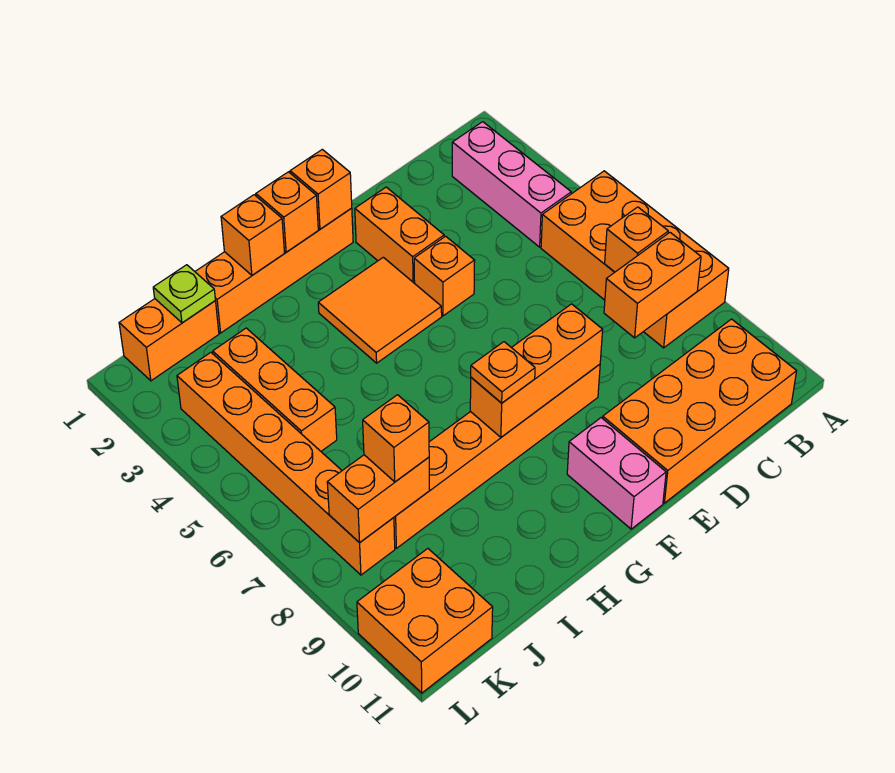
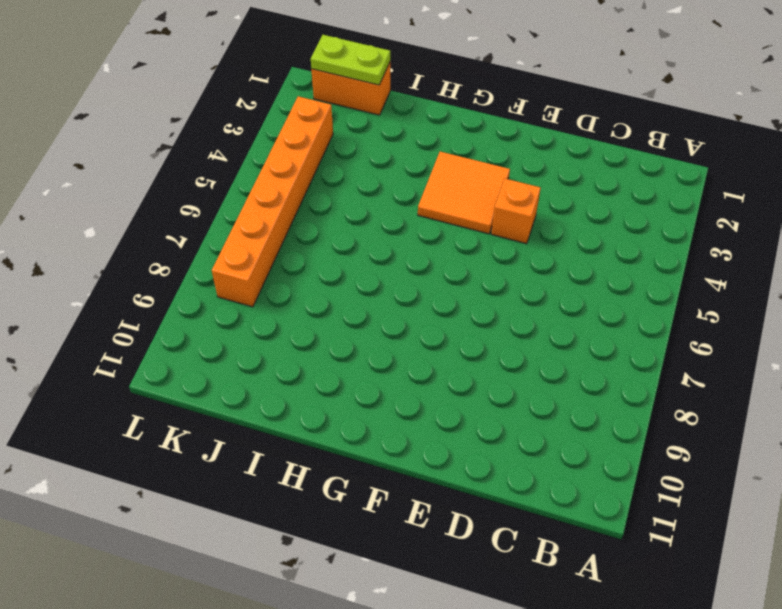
lime 1x2 plate [311,35,390,85] -> lime 1x1 plate [153,265,215,323]
none -> orange 2x4 brick [541,171,729,348]
none -> pink 1x3 brick [452,122,571,247]
none -> orange 2x4 brick [603,319,797,503]

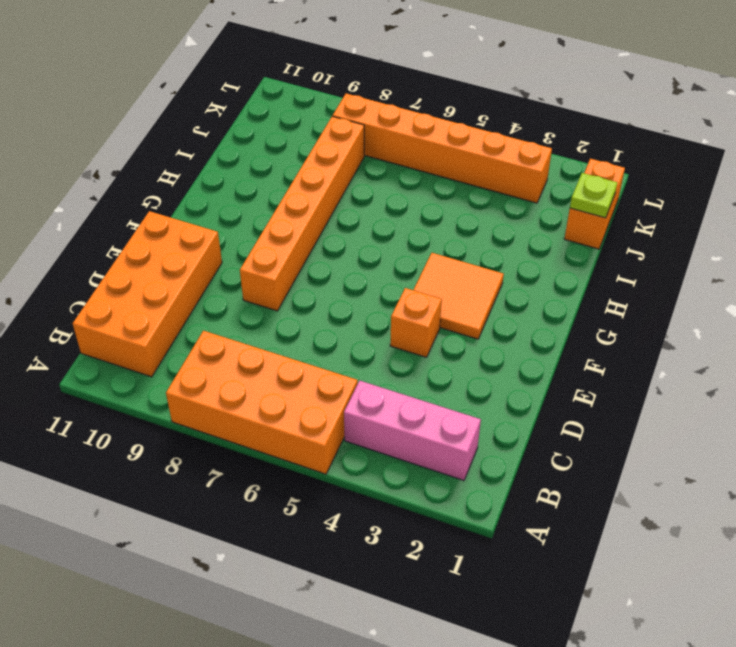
none -> orange 1x2 brick [355,187,444,283]
none -> orange 1x4 brick [195,208,353,333]
none -> pink 1x2 brick [567,418,666,529]

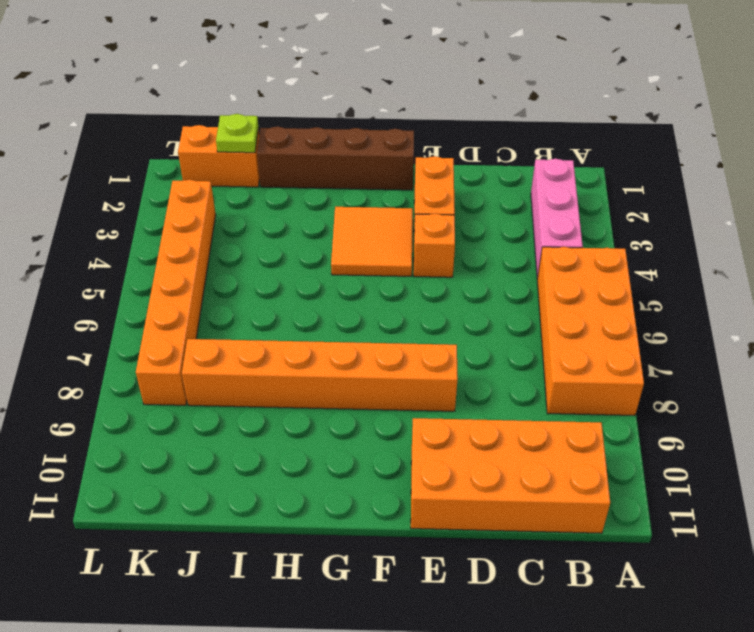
brown 1x4 brick [257,127,414,190] -> orange 1x4 brick [195,208,353,333]
none -> pink 1x2 brick [567,418,666,529]
none -> orange 1x3 brick [213,328,337,451]
none -> orange 2x2 brick [357,549,493,693]

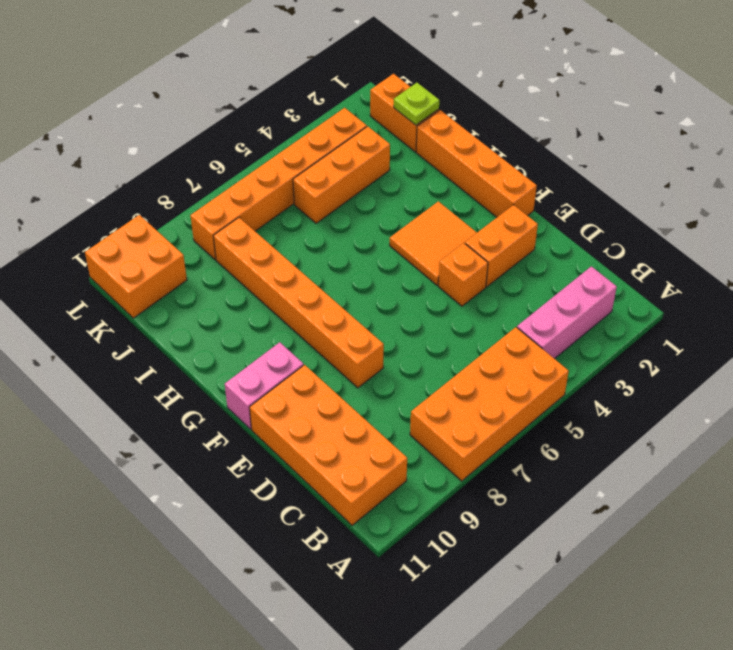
none -> orange 1x1 brick [605,207,668,272]
none -> orange 1x2 brick [604,233,701,338]
none -> orange 1x3 brick [470,304,603,437]

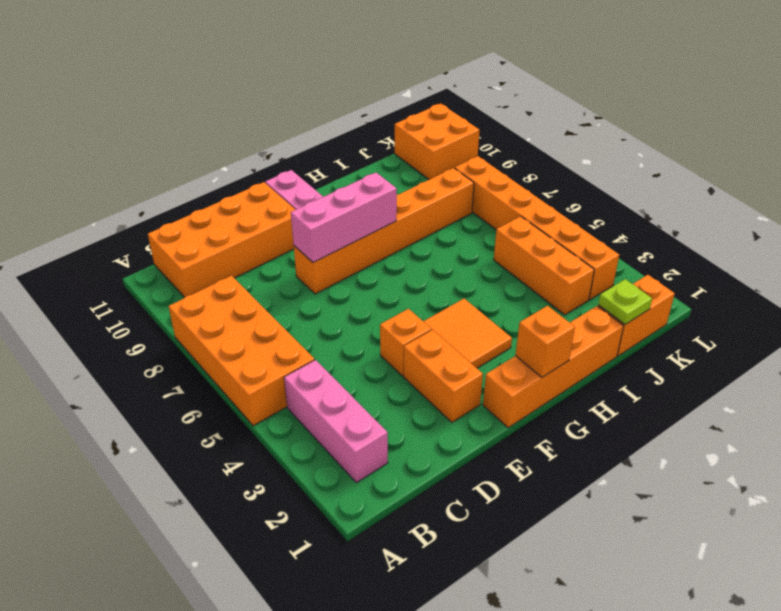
pink 1x3 brick [291,173,397,263] -> orange 1x3 brick [470,304,603,437]
none -> orange 1x1 brick [605,207,668,272]
none -> orange 1x2 brick [604,233,701,338]
none -> orange 1x1 brick [290,149,352,229]

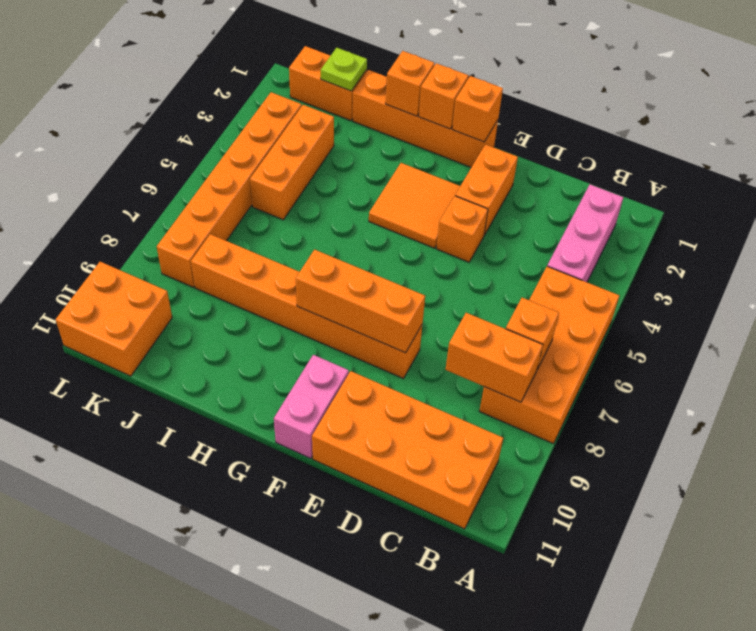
none -> orange 1x2 brick [327,455,430,543]
none -> orange 1x1 plate [471,342,535,403]
none -> orange 1x1 brick [363,395,429,482]

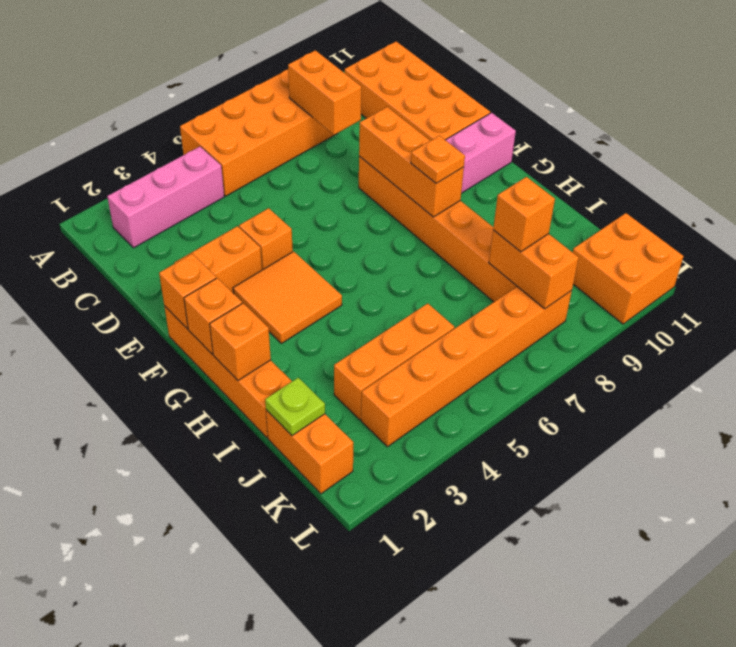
none -> orange 1x1 brick [605,207,668,272]

